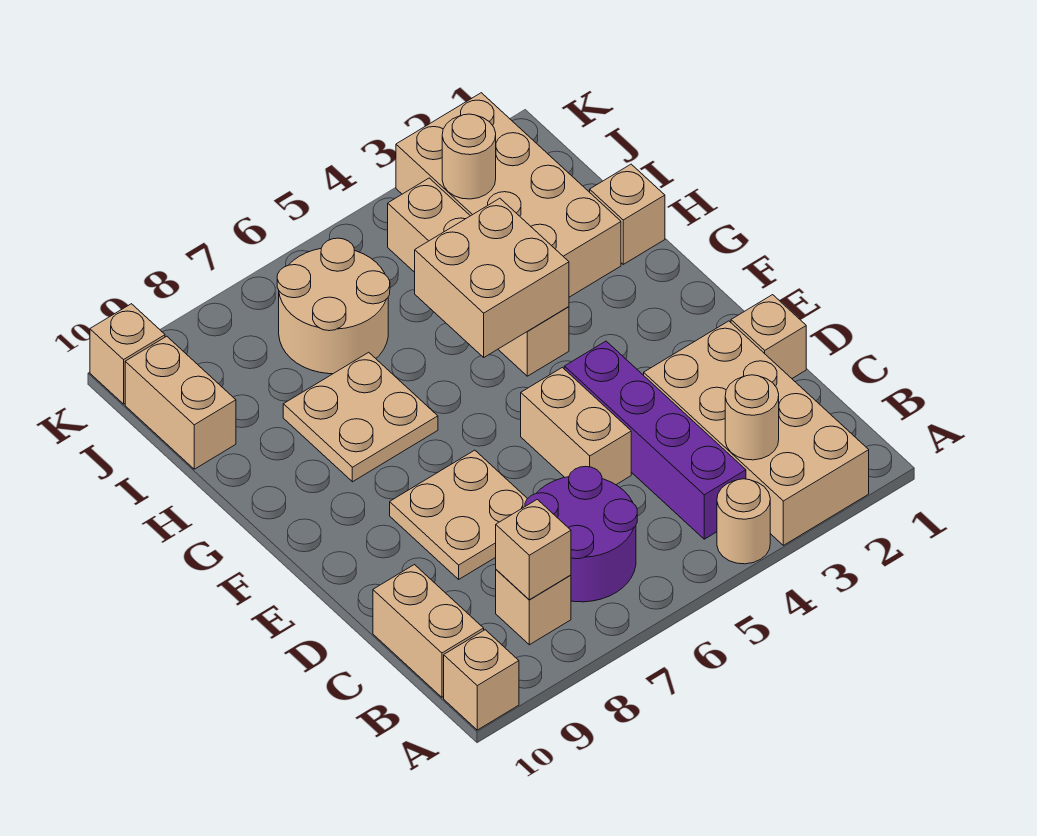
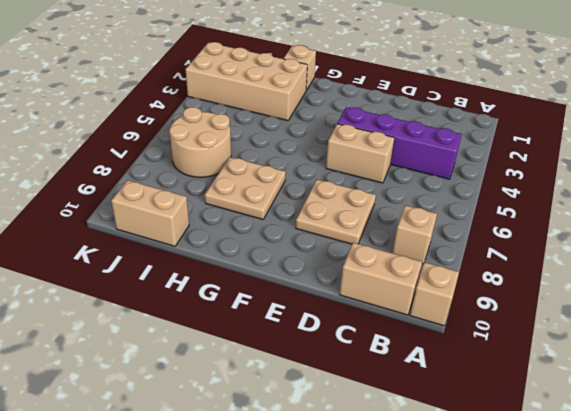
none -> tan 2x4 brick [644,321,869,545]
none -> tan 1x1 round brick [717,479,770,564]
none -> purple 2x2 round brick [525,466,637,602]

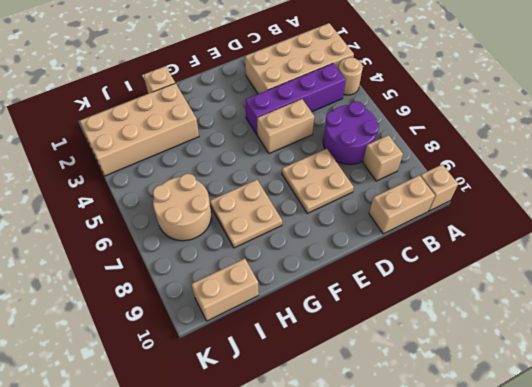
none -> tan 1x1 brick [731,295,806,378]
none -> tan 1x4 brick [388,178,569,376]
none -> tan 1x1 brick [90,304,165,404]

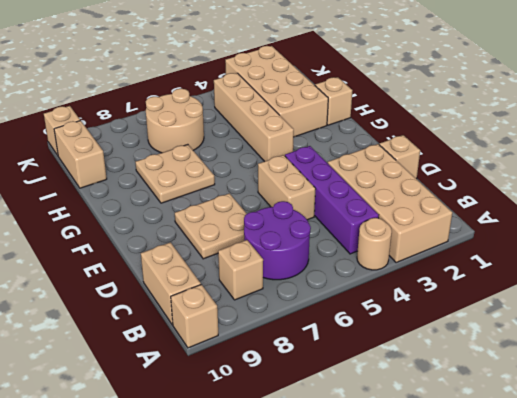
none -> tan 1x1 round brick [725,375,779,460]
none -> tan 1x1 brick [496,499,571,600]
none -> tan 2x2 brick [415,198,569,357]

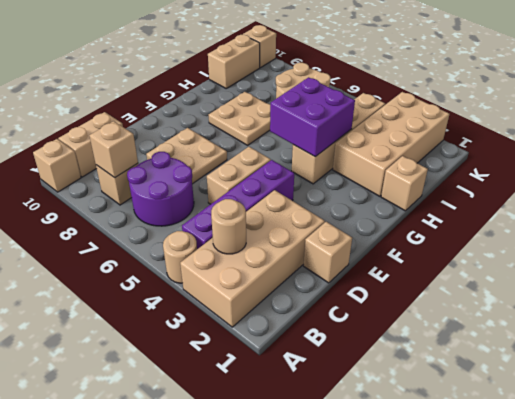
purple 2x2 brick [270,77,355,157] -> tan 2x2 brick [415,198,569,357]
none -> tan 1x1 round brick [442,114,496,199]

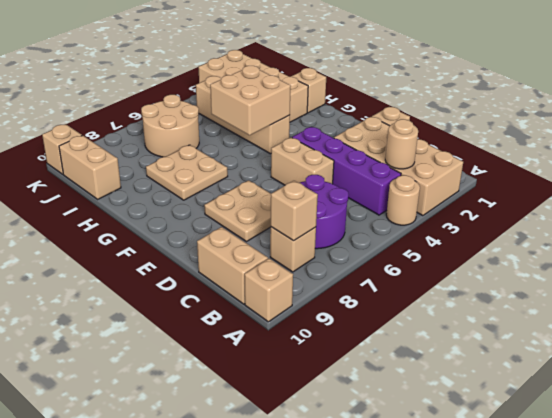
none -> tan 1x1 round brick [442,114,496,199]

